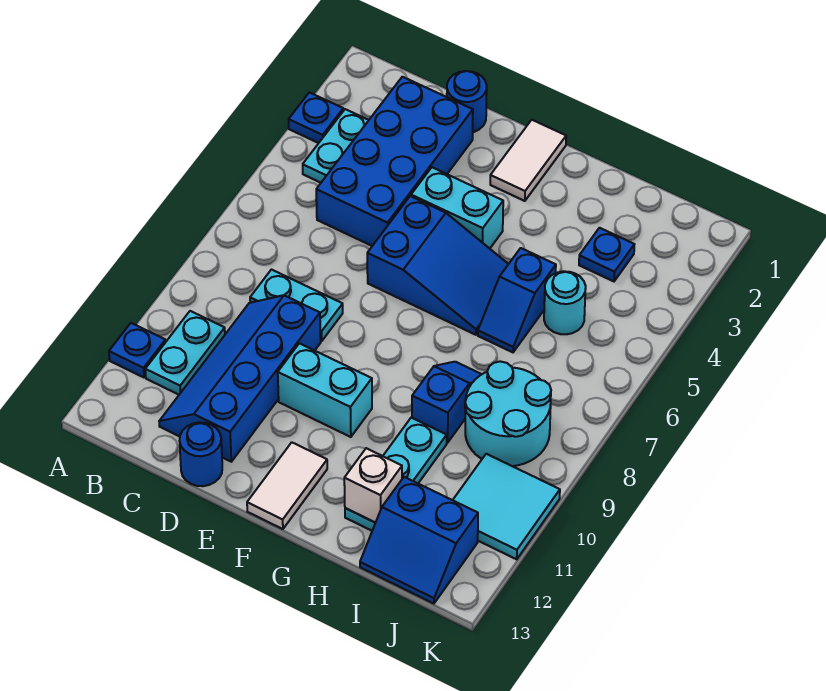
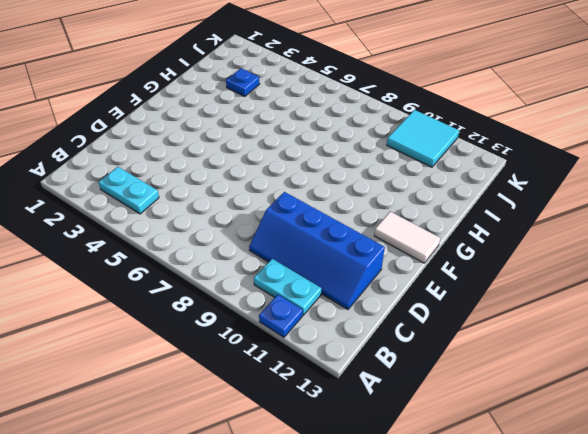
none -> blue 1x1 plate [289,92,343,143]
none -> blue 2x4 brick [316,77,473,246]
none -> cyan 1x2 plate [250,270,343,341]

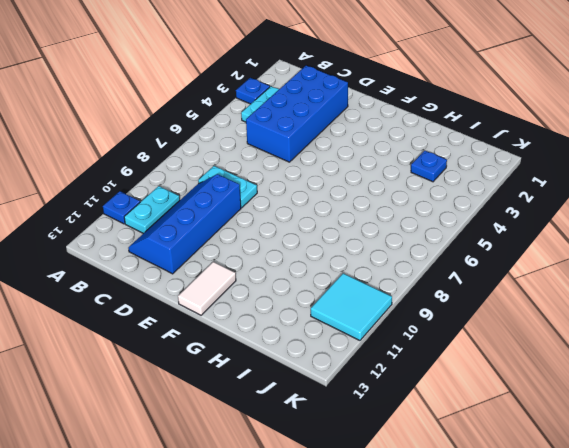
none -> blue 1x1 round brick [447,71,487,132]
none -> blue 1x1 round brick [180,422,222,486]
none -> cyan 1x2 brick [411,167,503,248]

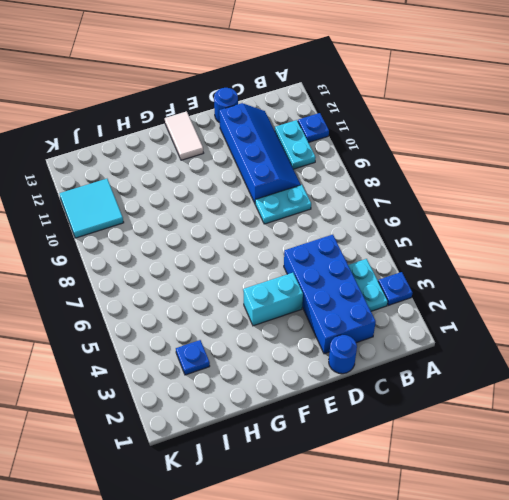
none -> blue 2x3 slope [367,196,508,335]
none -> cyan 1x2 brick [278,343,372,437]
none -> white 1x2 tile [490,120,566,201]

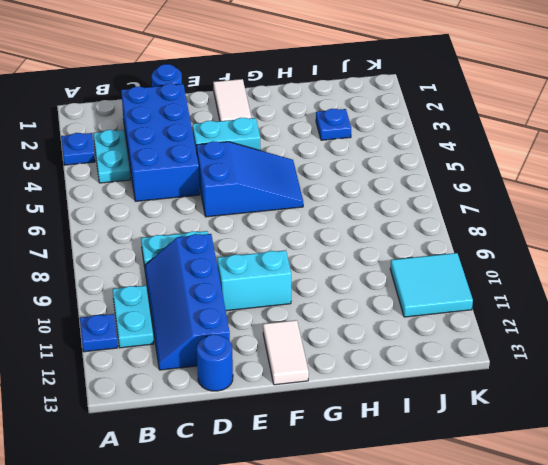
none -> blue 1x2 slope [478,248,556,352]
none -> blue 1x2 slope [412,362,482,443]
none -> cyan 1x3 plate [345,418,447,531]

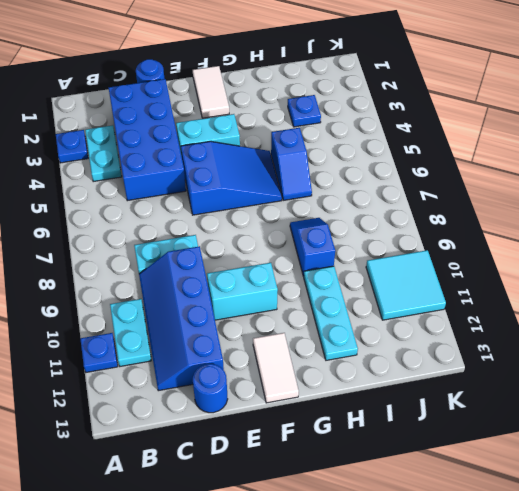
none -> cyan 1x1 round brick [544,271,586,334]
none -> cyan 2x2 round brick [465,361,551,466]
none -> blue 2x2 slope [360,477,478,604]

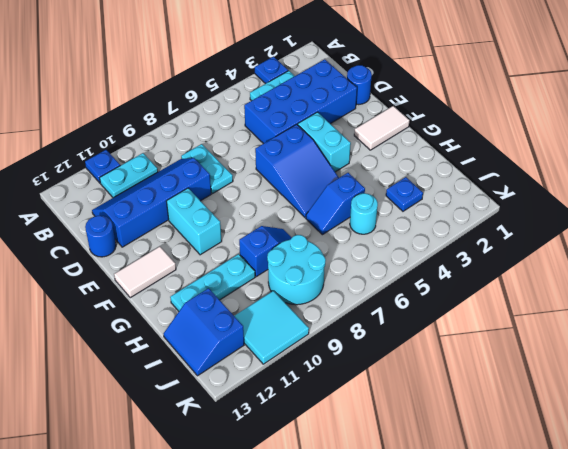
none -> white 1x1 brick [344,448,402,523]

